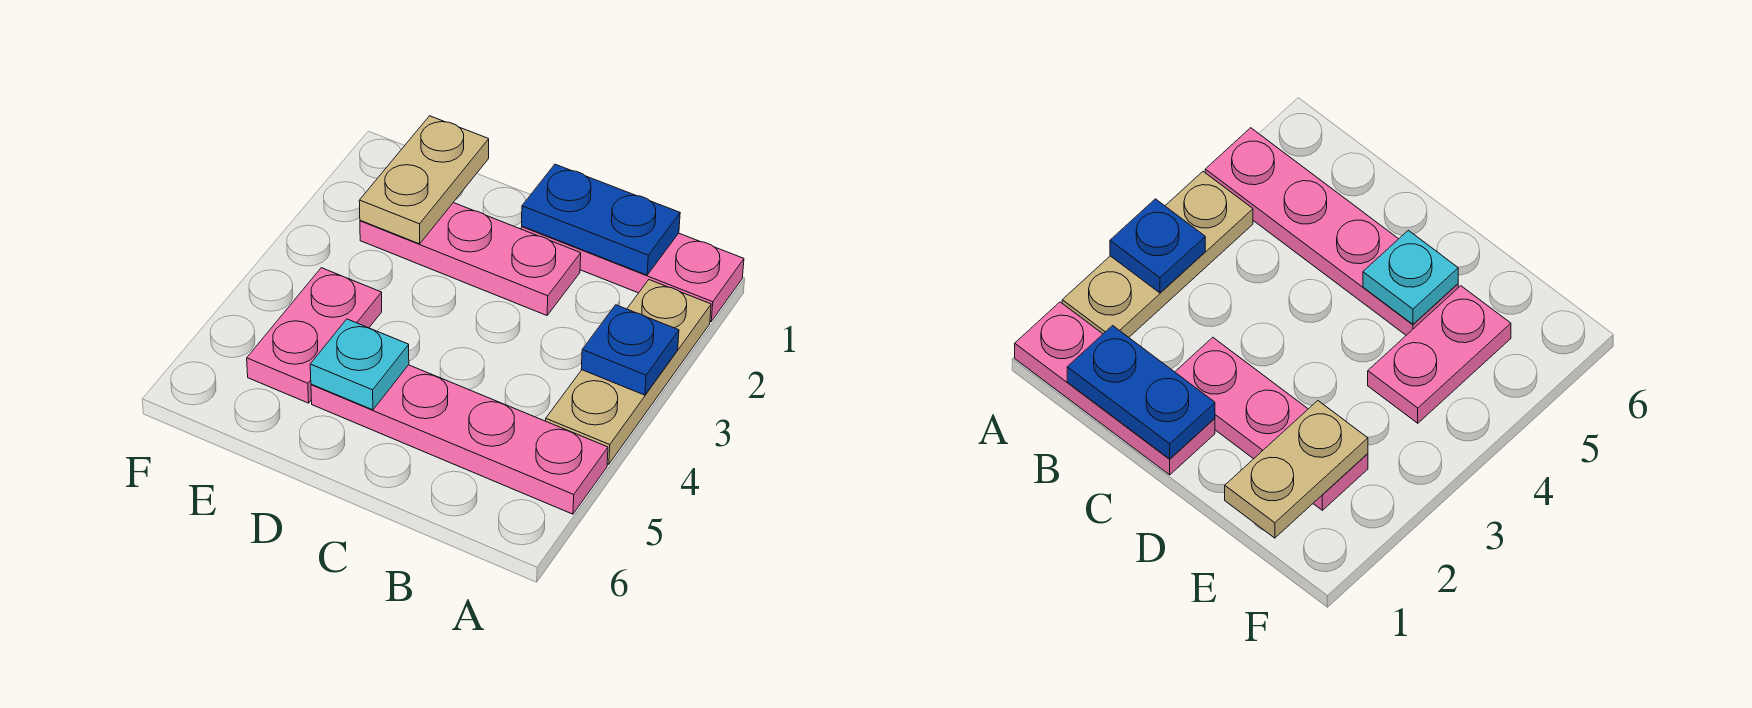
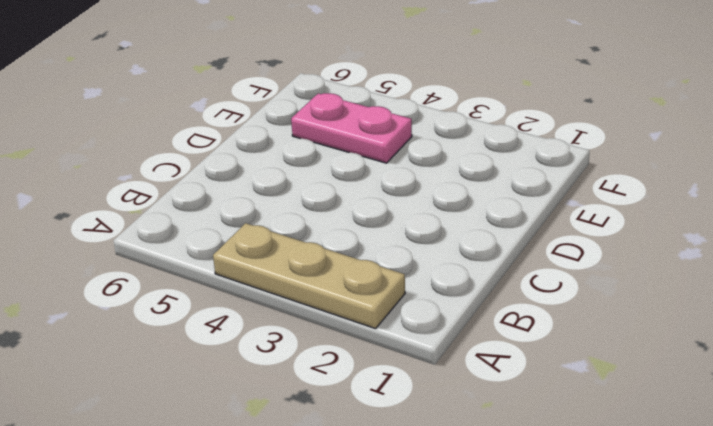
none -> pink 1x3 plate [521,226,744,321]
none -> pink 1x4 plate [311,365,608,514]

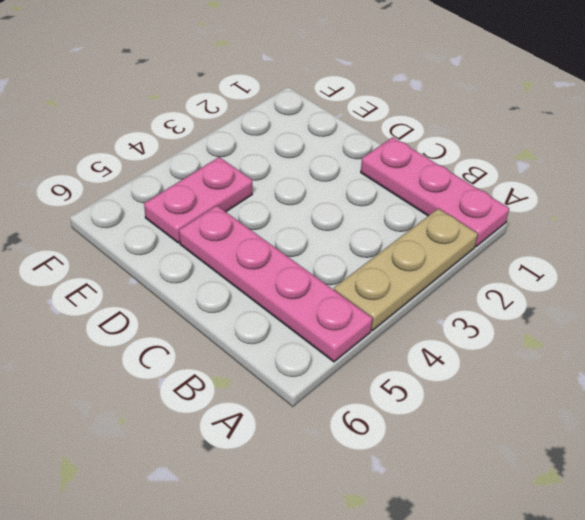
none -> pink 1x3 plate [360,203,581,315]
none -> blue 1x1 plate [581,305,679,395]

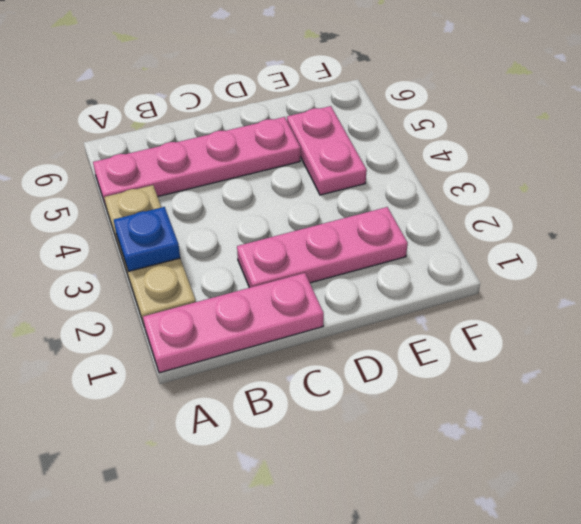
none -> blue 1x2 plate [522,164,680,275]
none -> cyan 1x1 plate [310,319,409,410]

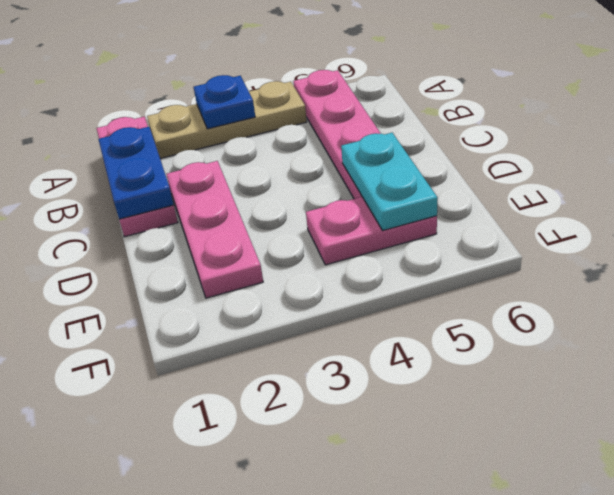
cyan 1x2 plate [341,133,438,231] -> cyan 1x1 plate [310,319,409,410]
none -> tan 1x2 plate [359,116,489,244]

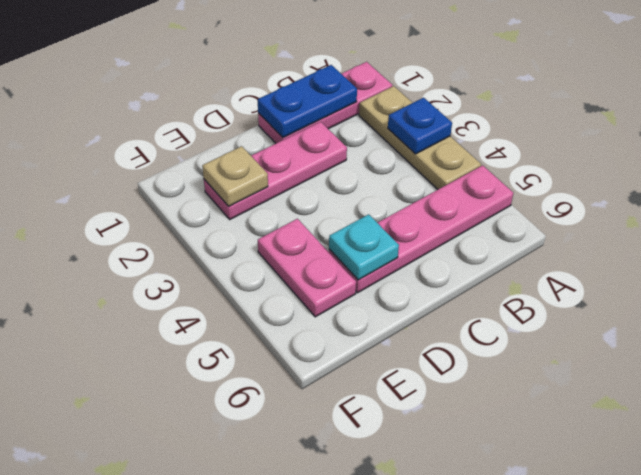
tan 1x1 plate [202,146,268,206] -> tan 1x2 plate [359,116,489,244]

